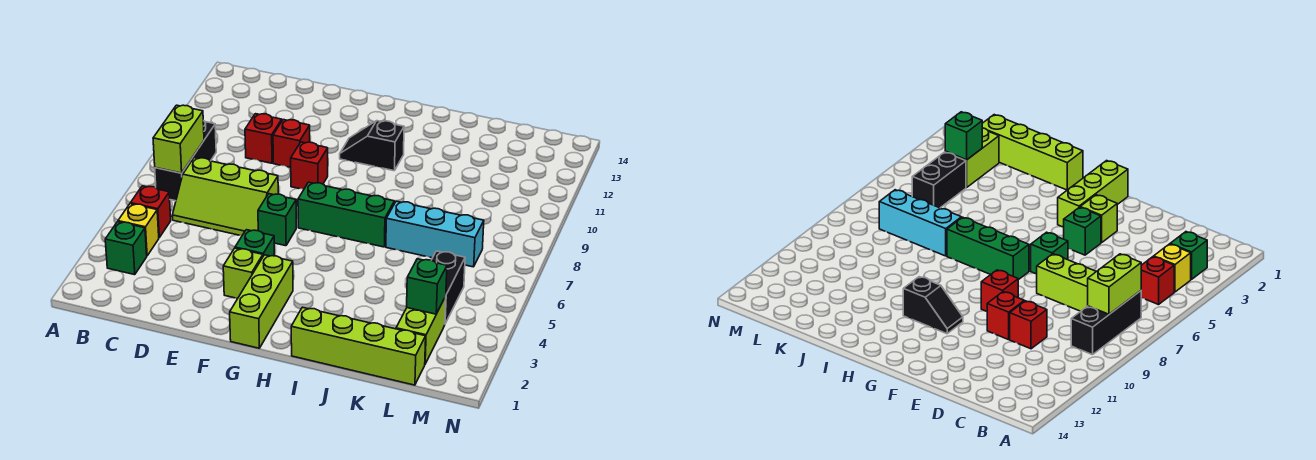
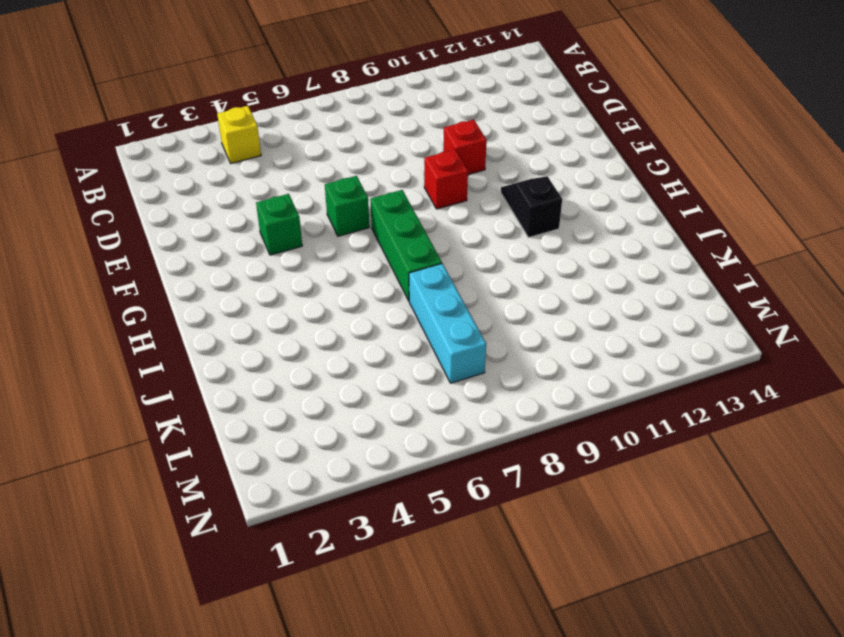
none -> green 1x1 brick [105,222,147,275]
none -> red 1x1 brick [131,186,171,238]
none -> black 1x3 brick [155,120,216,201]

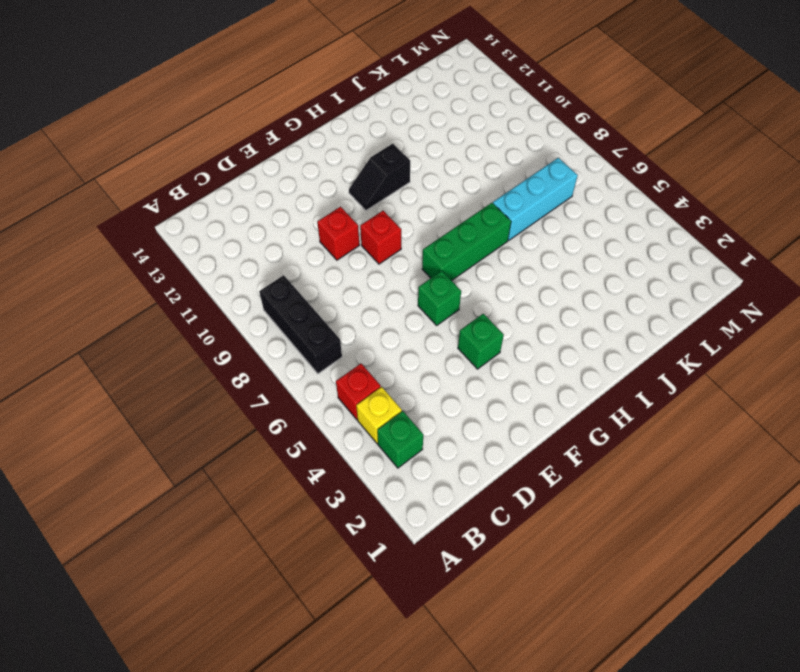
none -> lime 2x3 slope [172,158,278,236]
none -> red 1x1 brick [245,114,282,163]
none -> lime 1x1 brick [223,248,263,298]

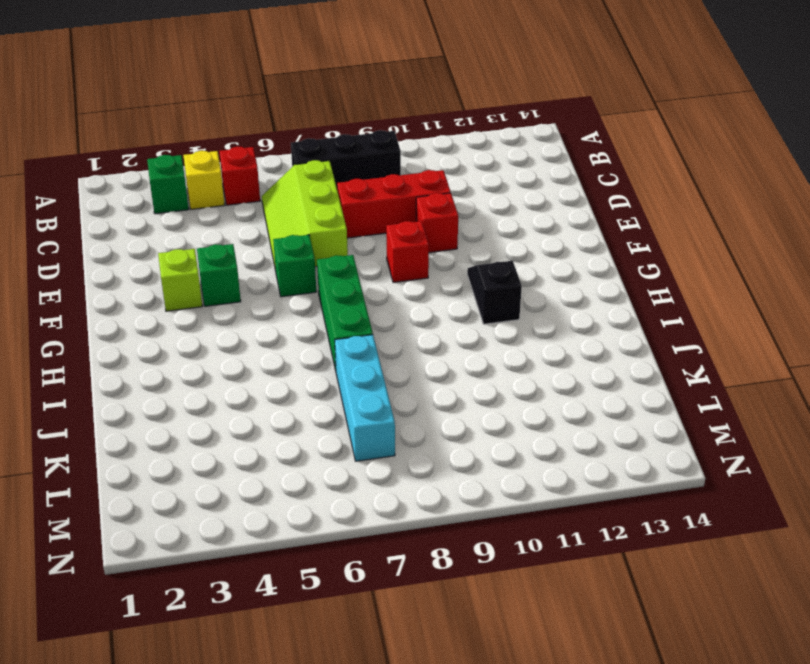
red 1x3 brick [337,170,451,238] -> red 1x1 brick [245,114,282,163]
none -> lime 1x3 brick [230,255,293,348]
none -> lime 1x4 brick [291,307,426,385]
none -> lime 1x2 brick [396,297,446,364]

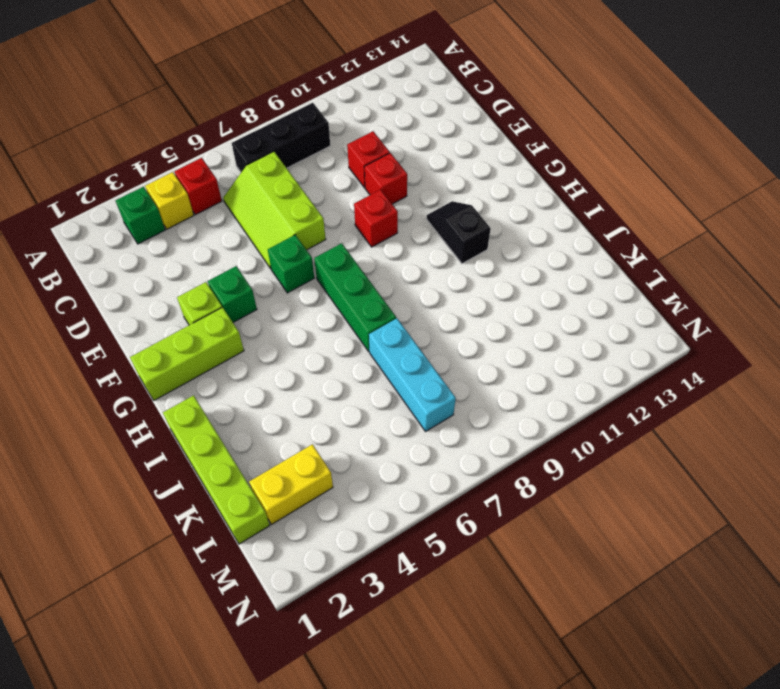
yellow 1x2 brick [249,444,333,524] -> lime 1x2 brick [396,297,446,364]
none -> black 1x2 brick [432,251,465,323]
none -> lime 1x2 brick [153,105,204,173]
none -> green 1x1 brick [407,259,447,314]

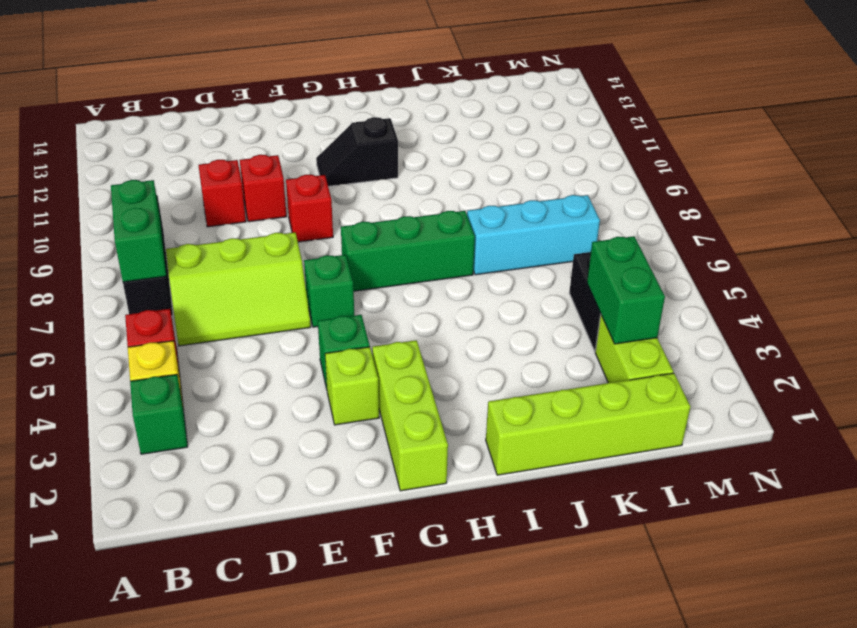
green 1x2 brick [111,180,166,282] -> lime 1x2 brick [153,105,204,173]
green 1x2 brick [587,236,665,344] -> green 1x1 brick [407,259,447,314]

